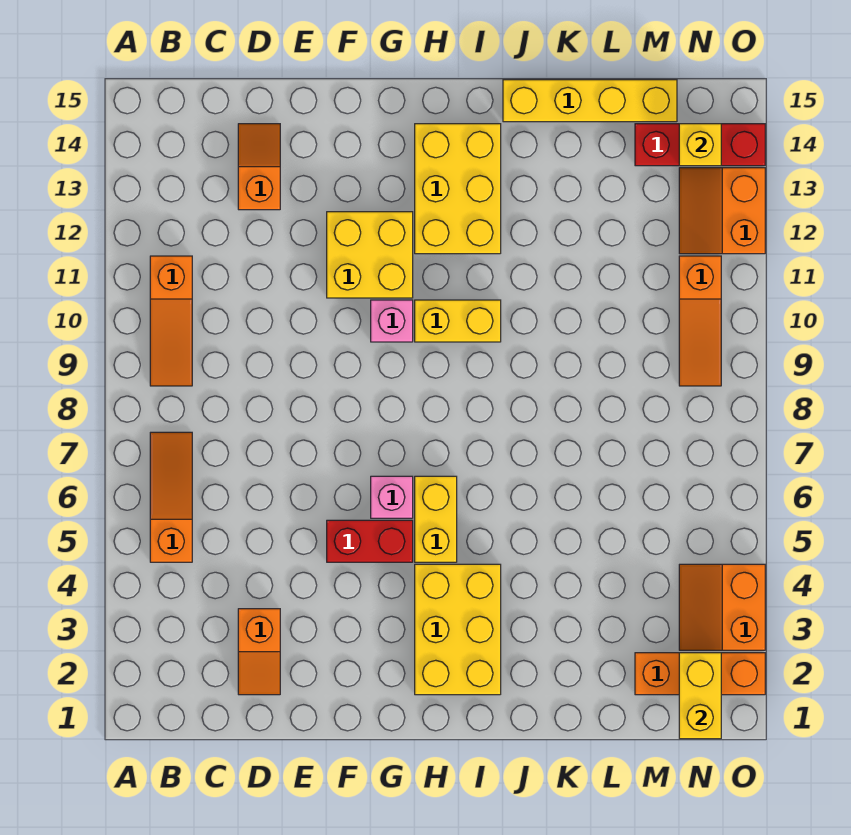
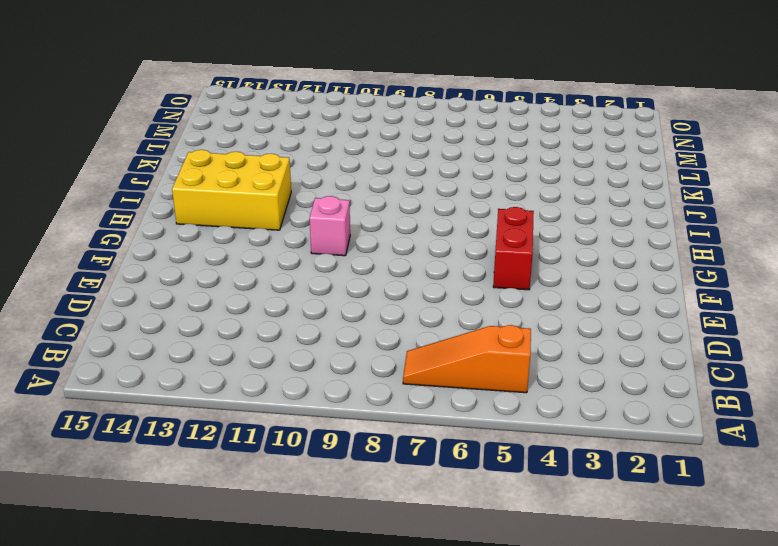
none -> orange 1x3 slope [150,256,192,386]
none -> orange 1x2 slope [238,609,280,695]
none -> orange 1x2 slope [238,124,280,210]

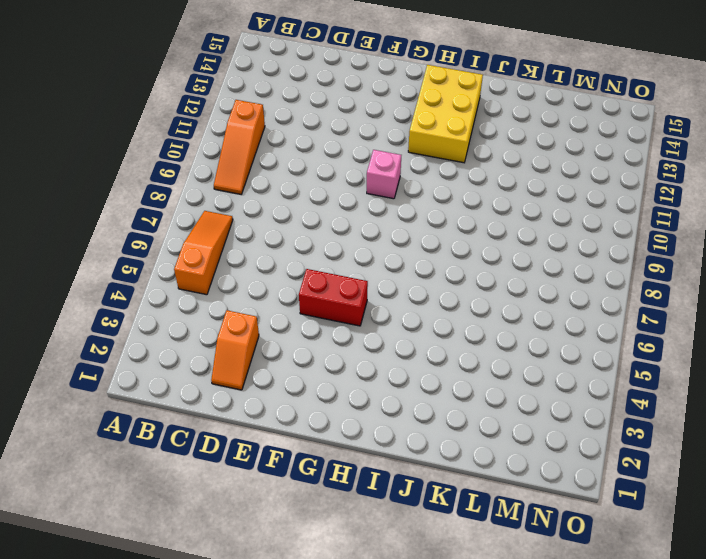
none -> orange 1x2 slope [238,124,280,210]
none -> yellow 2x2 brick [327,212,413,298]
none -> pink 1x1 brick [371,476,413,518]

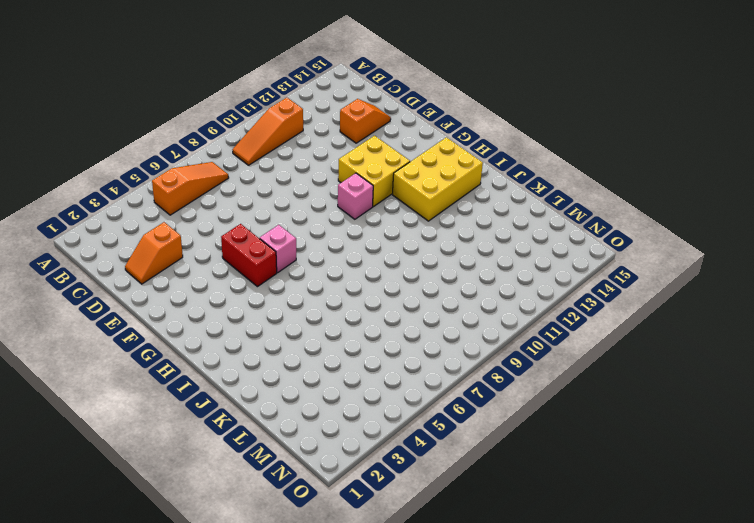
none -> yellow 2x3 brick [415,564,501,695]
none -> yellow 1x2 brick [415,476,457,562]
none -> yellow 1x2 brick [415,300,501,342]

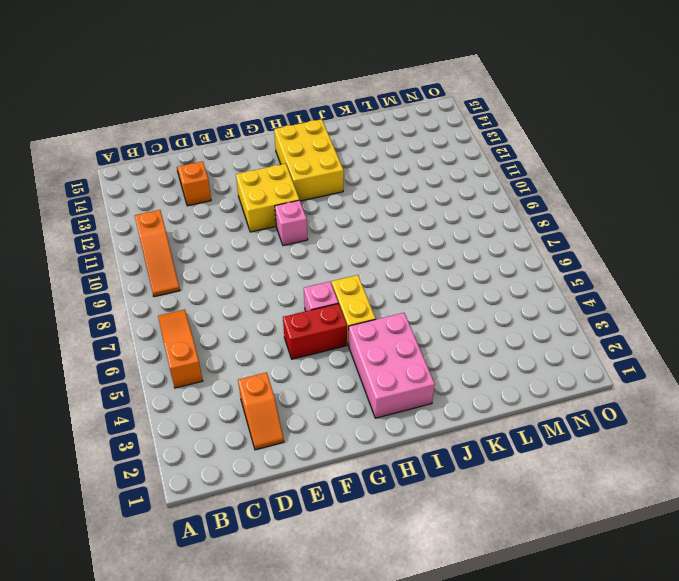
pink 2x3 brick [349,313,435,418] -> yellow 2x3 brick [415,564,501,695]
none -> yellow 1x2 brick [415,300,501,342]
none -> yellow 1x4 brick [503,80,677,122]
none -> orange 1x3 brick [635,653,765,695]

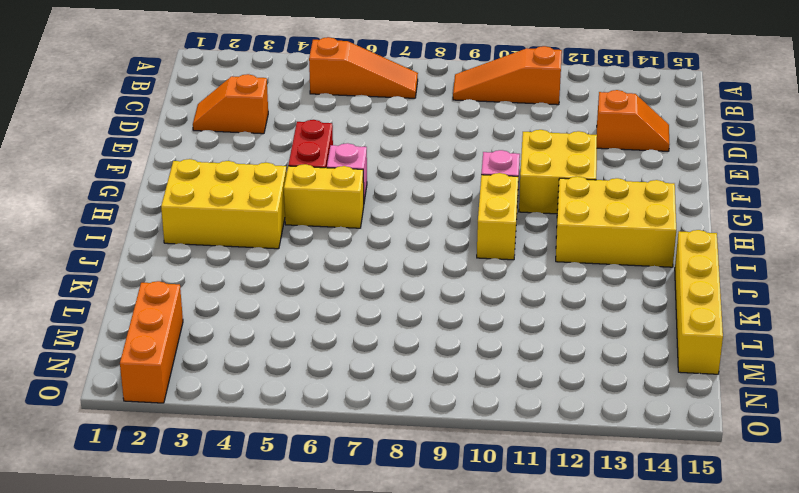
none -> red 1x3 brick [635,124,765,166]
none -> orange 2x2 slope [679,564,765,650]
none -> orange 1x3 slope [679,256,721,386]

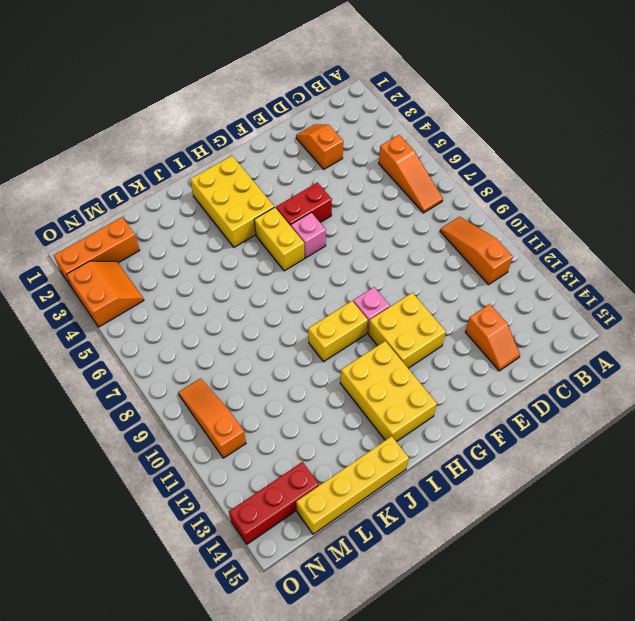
none -> orange 2x2 slope [679,168,765,254]
none -> yellow 1x2 brick [679,653,721,739]
none -> yellow 1x1 brick [679,124,721,166]

